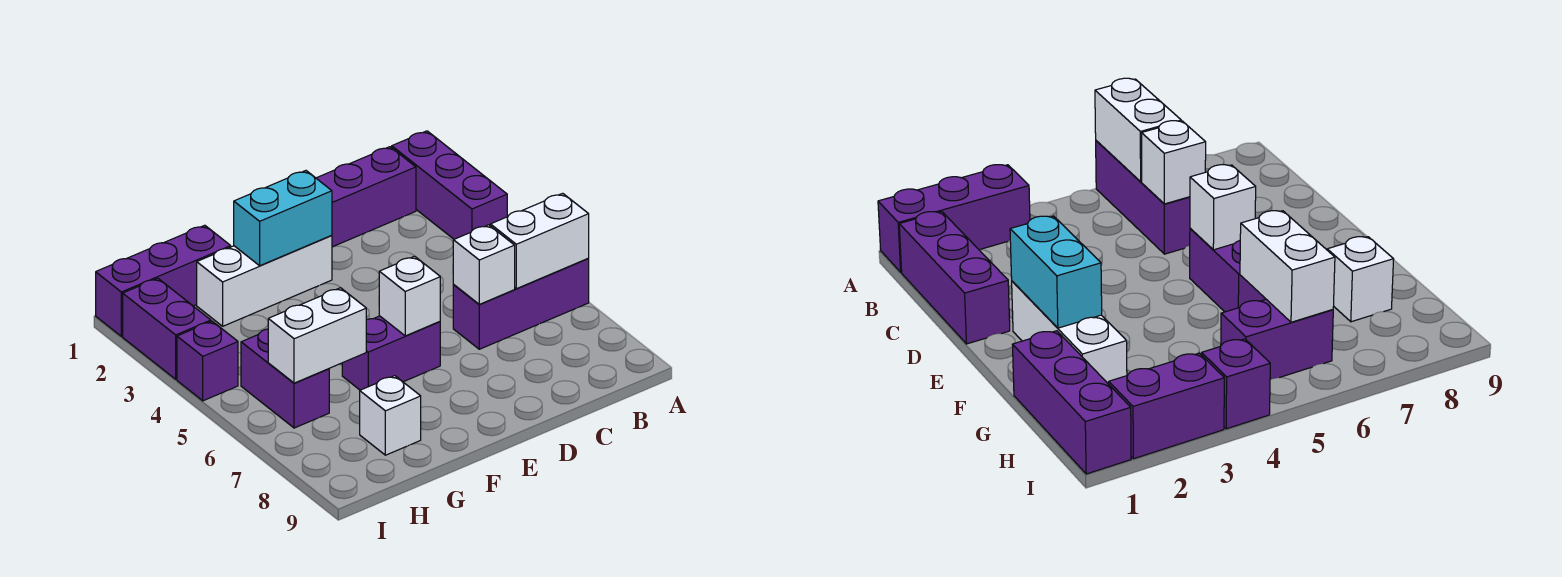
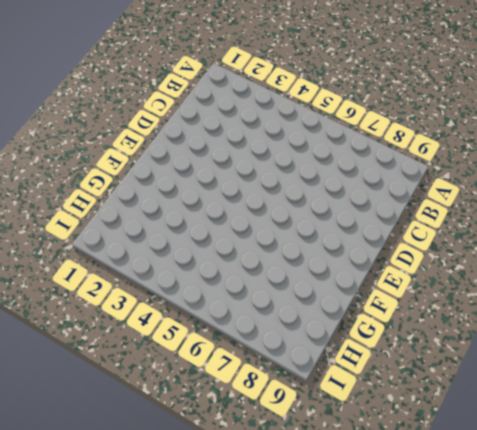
none -> purple 1x3 brick [392,131,507,239]
none -> purple 1x3 brick [453,259,589,349]
none -> purple 1x3 brick [316,147,416,247]

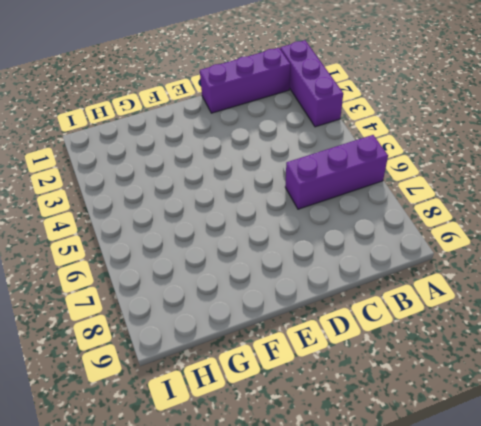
none -> white 1x3 brick [197,236,332,326]
none -> purple 1x2 brick [342,316,440,390]
none -> purple 1x3 brick [96,225,231,336]

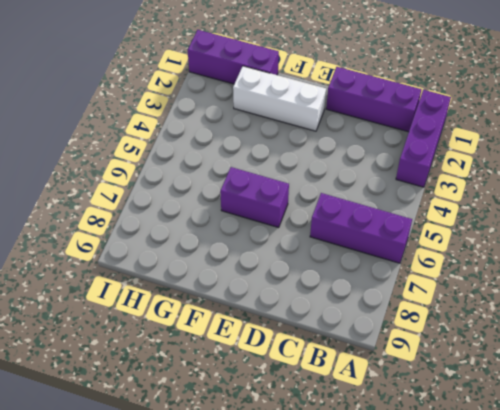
none -> white 1x1 brick [360,376,421,455]
none -> purple 1x2 brick [241,329,329,428]
none -> purple 1x2 brick [123,278,211,379]

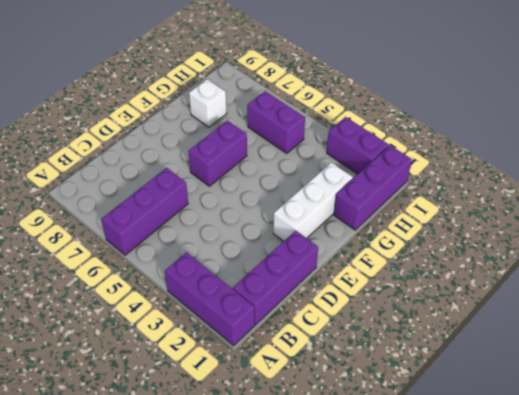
none -> purple 1x1 brick [177,321,238,401]
none -> white 1x2 brick [490,193,589,289]
none -> white 1x1 brick [453,225,515,304]

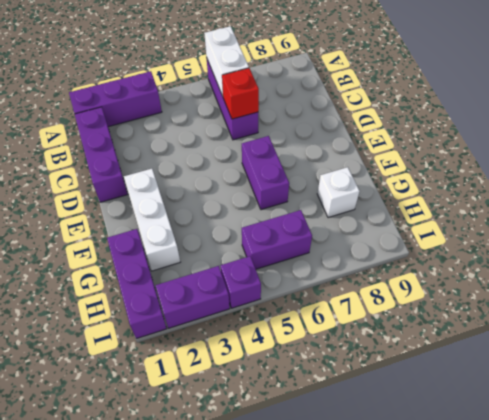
red 1x1 brick [222,68,259,119] -> white 1x1 brick [453,225,515,304]
none -> cyan 1x2 brick [234,171,332,266]
none -> white 1x1 brick [379,256,440,336]
none -> white 1x2 brick [268,288,366,383]

